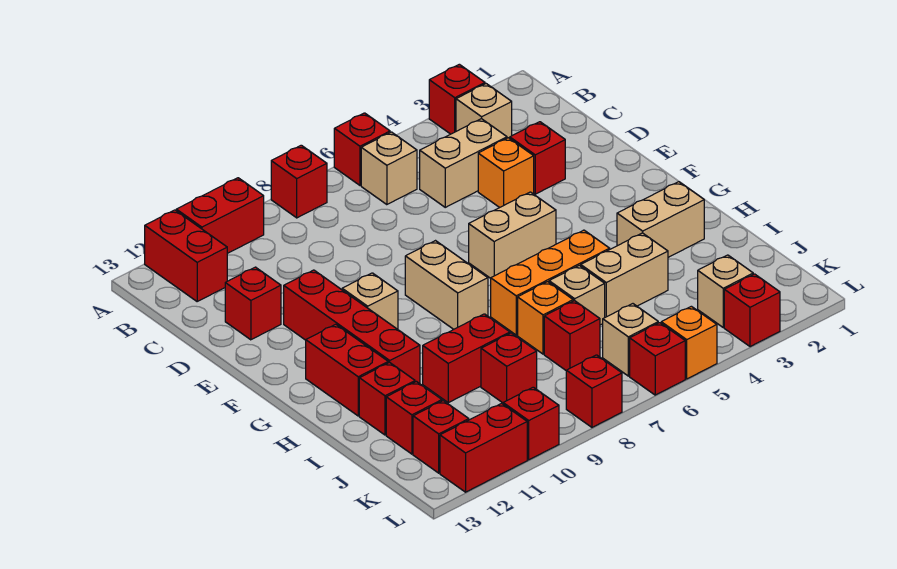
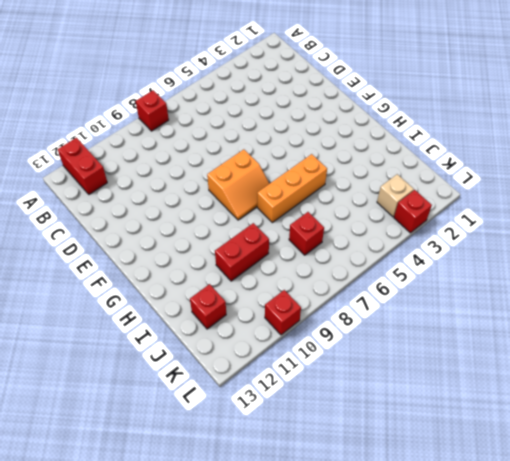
orange 2x2 slope [207,149,270,220] -> tan 1x2 brick [405,241,488,329]
none -> red 1x1 brick [429,64,485,134]
none -> red 1x1 brick [334,113,390,185]
none -> red 1x2 brick [176,178,264,254]
none -> tan 1x1 brick [456,84,512,138]

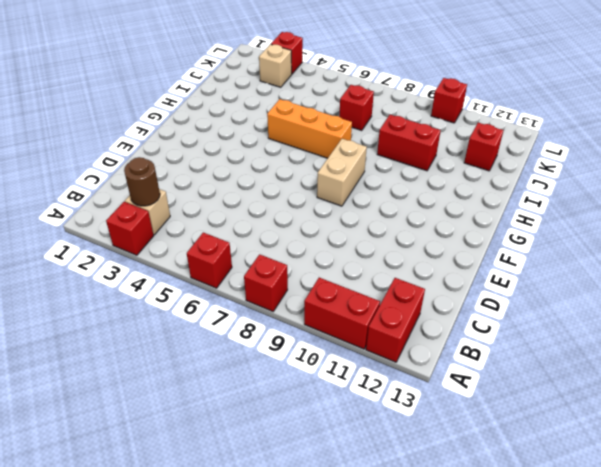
brown 1x1 round brick [124,157,160,206] -> none
none -> tan 1x1 brick [361,132,417,205]
none -> tan 1x2 brick [420,119,507,207]
none -> red 1x1 brick [510,122,565,194]
none -> orange 1x1 brick [478,138,534,208]

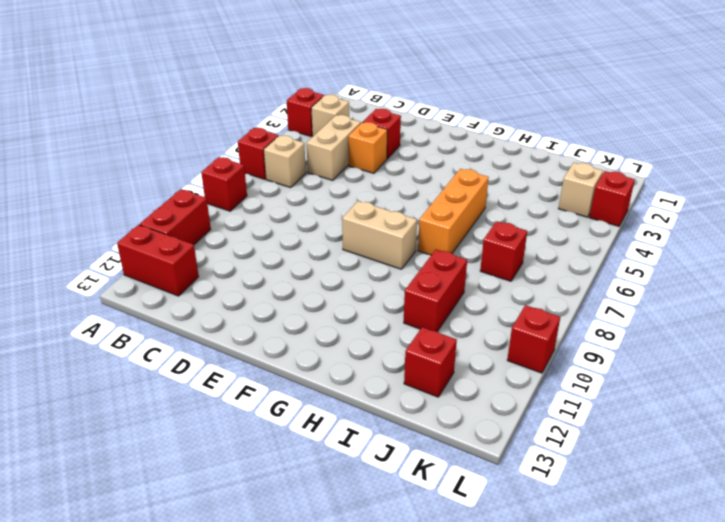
none -> red 1x1 brick [225,267,281,340]
none -> red 1x4 brick [284,270,420,384]
none -> tan 1x2 brick [469,192,556,278]
none -> tan 1x1 brick [342,273,398,329]

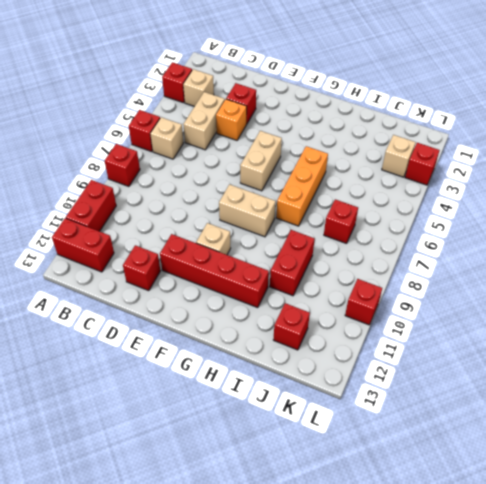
none -> red 1x2 brick [306,324,388,416]
none -> tan 1x2 brick [617,182,704,257]
none -> tan 1x2 brick [581,233,668,317]
none -> tan 1x1 brick [549,265,605,325]

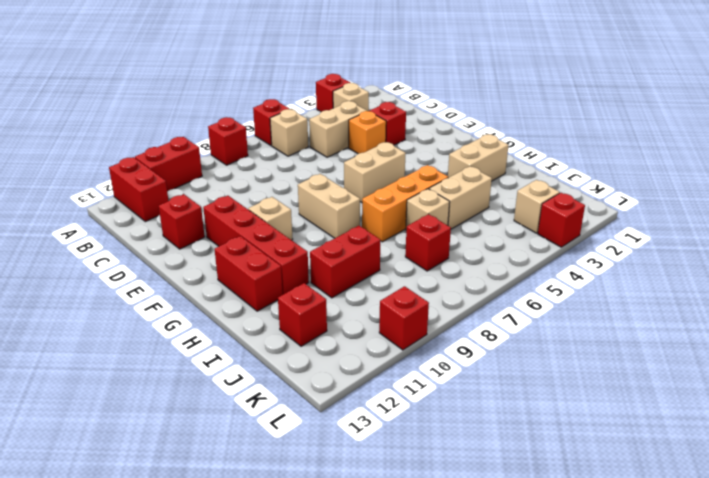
none -> orange 1x1 brick [518,282,573,354]
none -> red 1x1 brick [359,362,415,435]
none -> red 1x1 brick [481,333,537,403]
none -> tan 1x1 brick [603,304,658,376]

